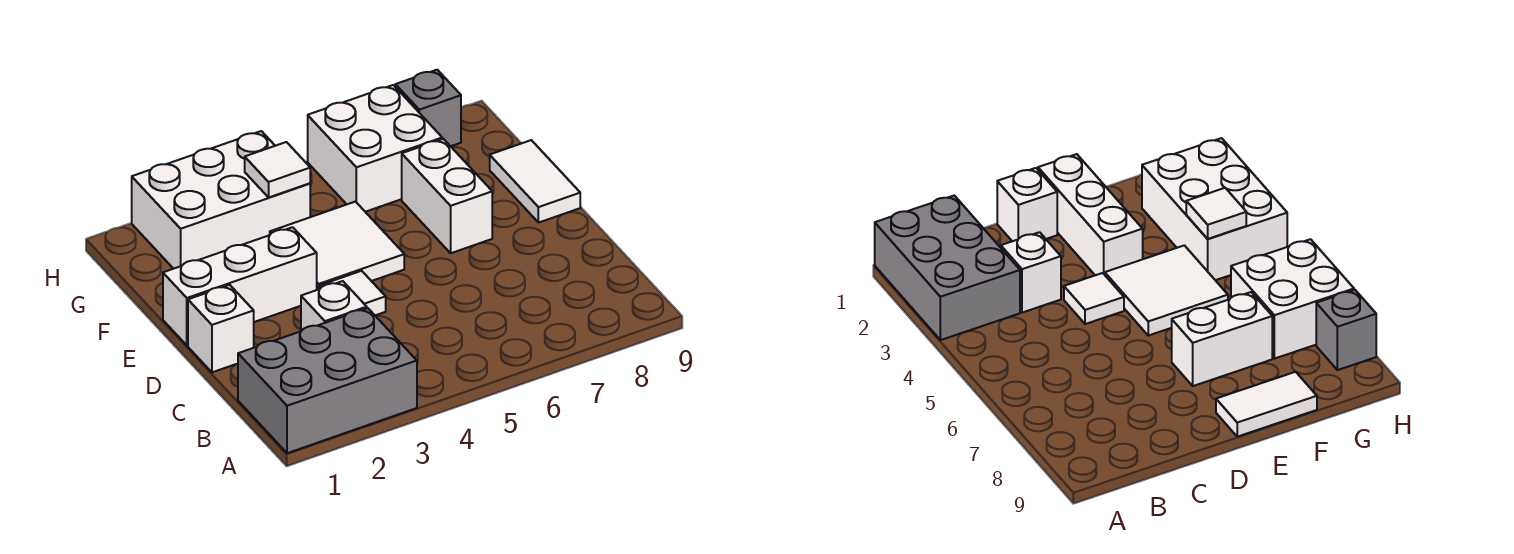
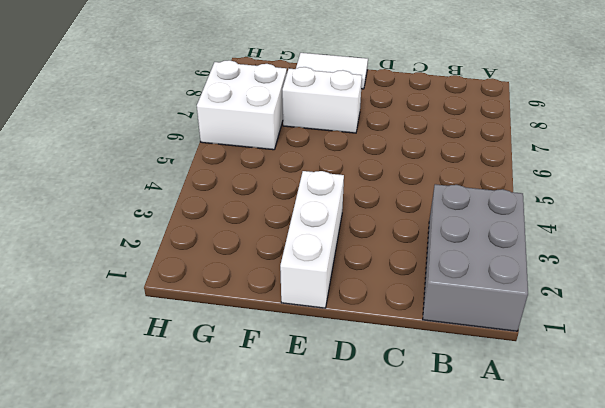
none -> white 1x1 brick [301,281,367,331]
none -> white 1x1 brick [188,285,254,372]
none -> white 1x1 tile [320,271,386,315]

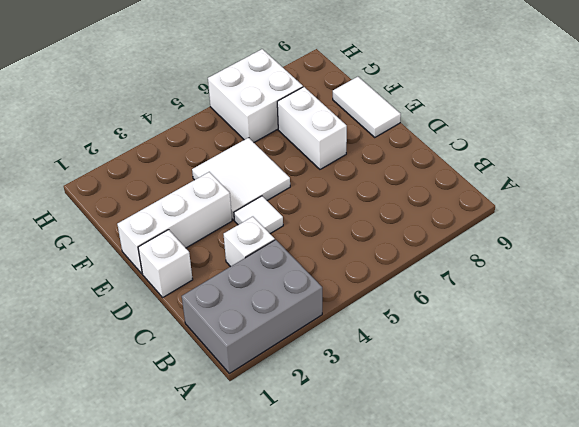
none -> white 2x3 brick [132,131,310,269]
none -> grey 1x1 brick [395,70,461,146]
none -> white 1x1 tile [245,142,310,197]

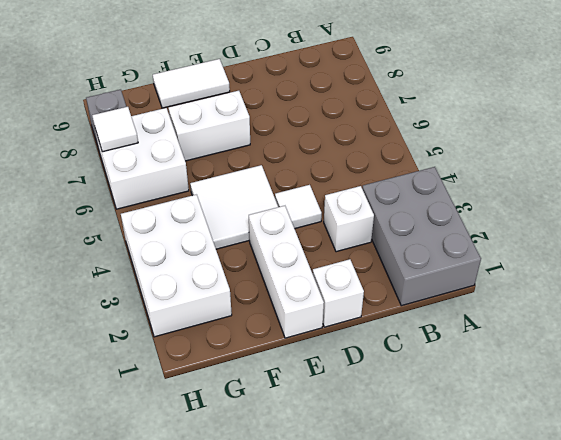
white 1x1 tile [92,107,138,152] -> white 1x1 tile moved to [245,142,310,197]

